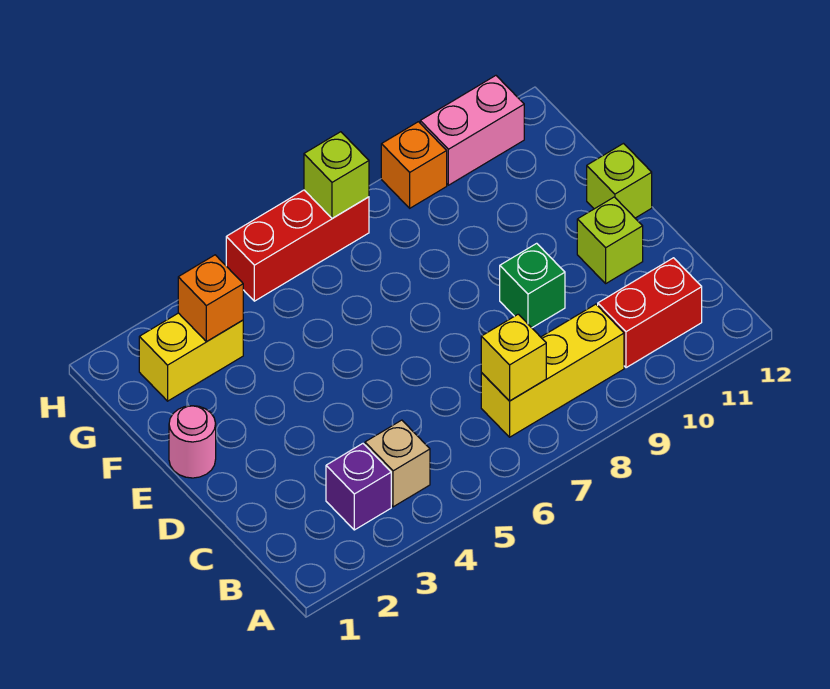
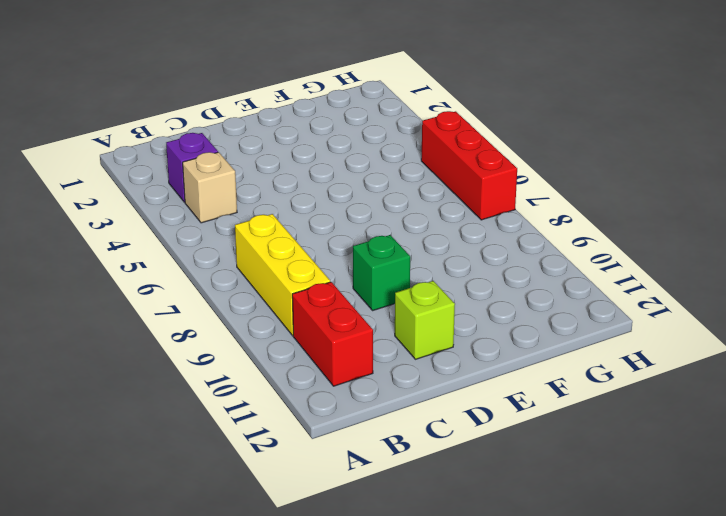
none -> pink 1x1 round brick [169,406,216,478]
none -> lime 1x1 brick [587,144,652,218]
none -> yellow 1x2 brick [139,313,243,401]

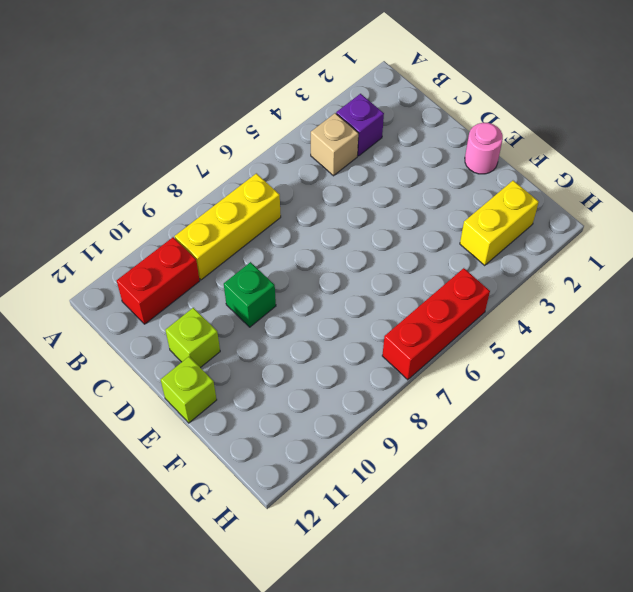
none -> orange 1x1 brick [381,122,447,208]
none -> pink 1x2 brick [420,76,524,185]
none -> yellow 1x1 brick [481,314,546,401]

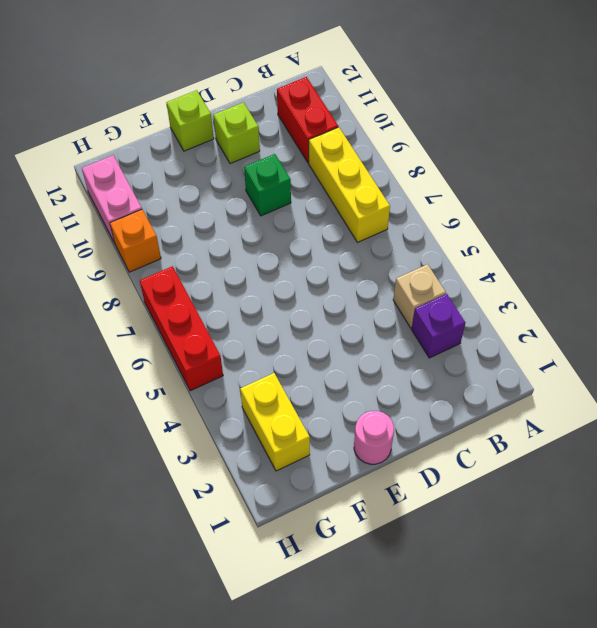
none -> yellow 1x1 brick [481,314,546,401]
none -> orange 1x1 brick [178,255,243,341]
none -> lime 1x1 brick [304,132,369,218]

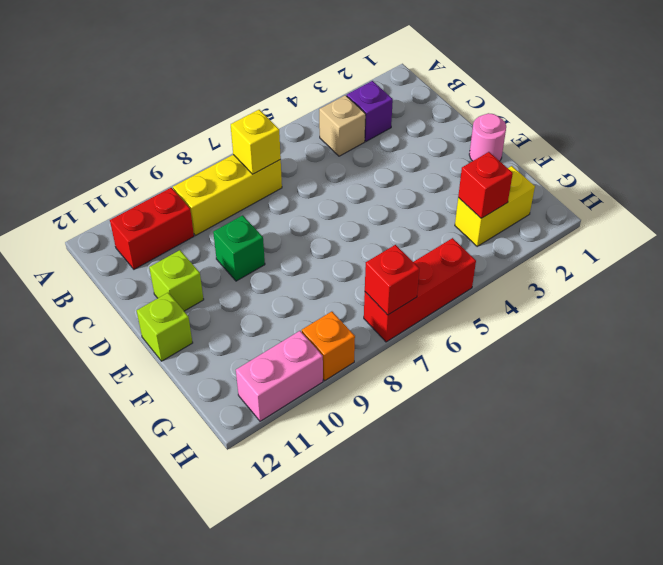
red 1x1 brick [458,152,513,218] -> orange 1x1 brick [178,255,243,341]
red 1x1 brick [365,245,419,315] -> lime 1x1 brick [304,132,369,218]

